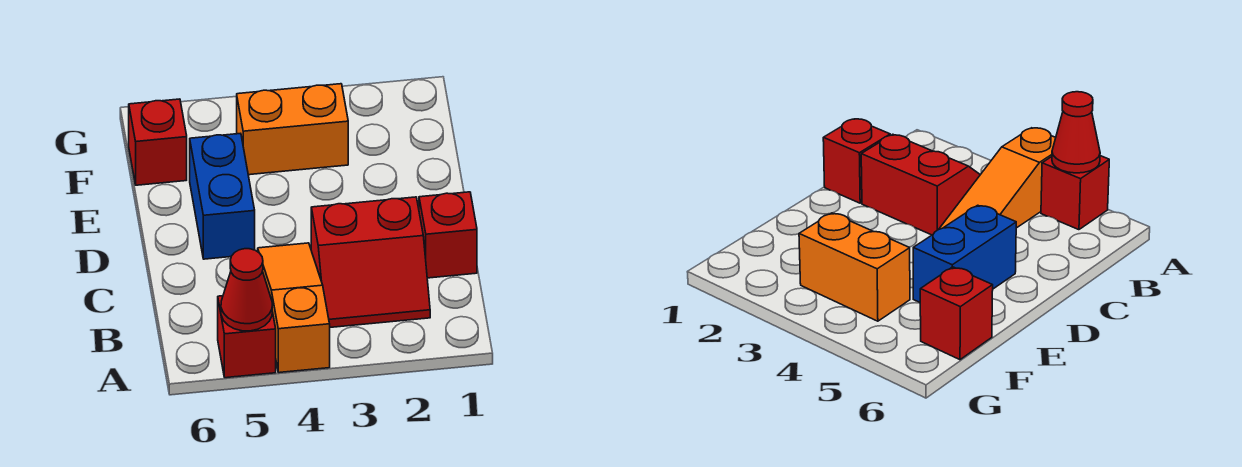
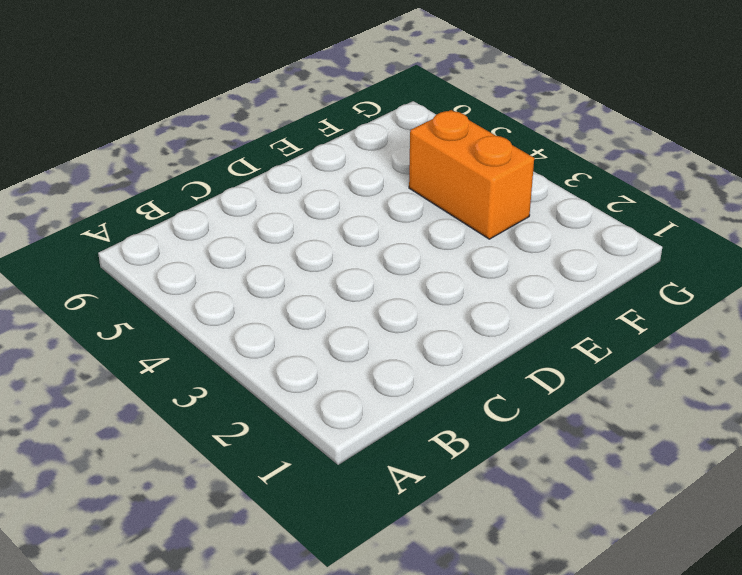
none -> orange 1x3 slope [258,243,330,373]
none -> red 1x1 brick [218,296,276,378]

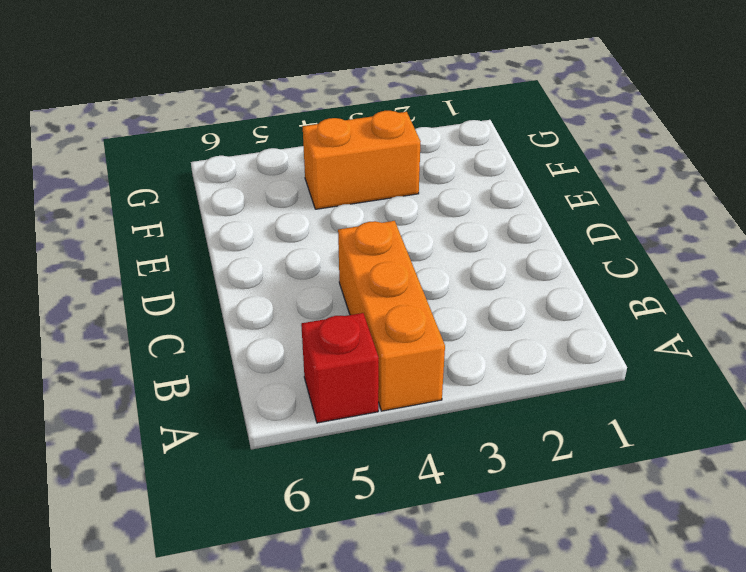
orange 1x3 brick [338,221,445,411] -> orange 1x3 slope [258,243,330,373]
none -> red 2x2 slope [311,197,430,327]
none -> red 1x1 brick [419,192,477,278]

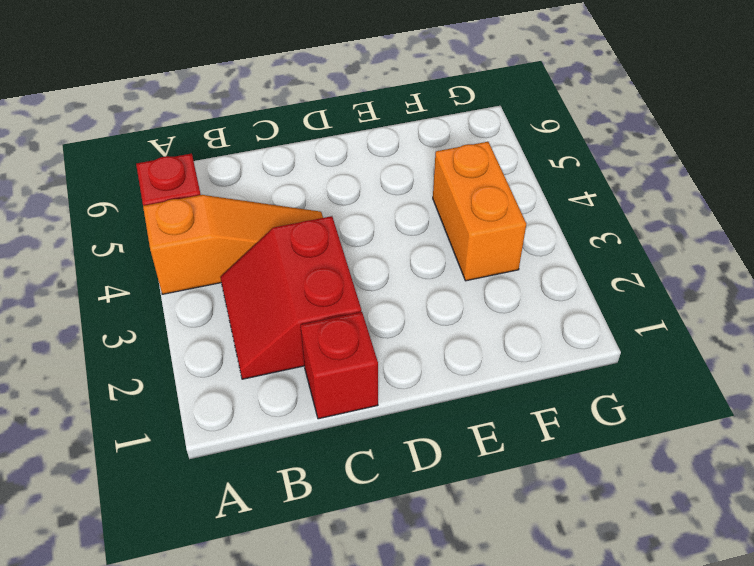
none -> blue 1x2 brick [190,133,255,259]
none -> red 1x1 brick [129,99,187,185]

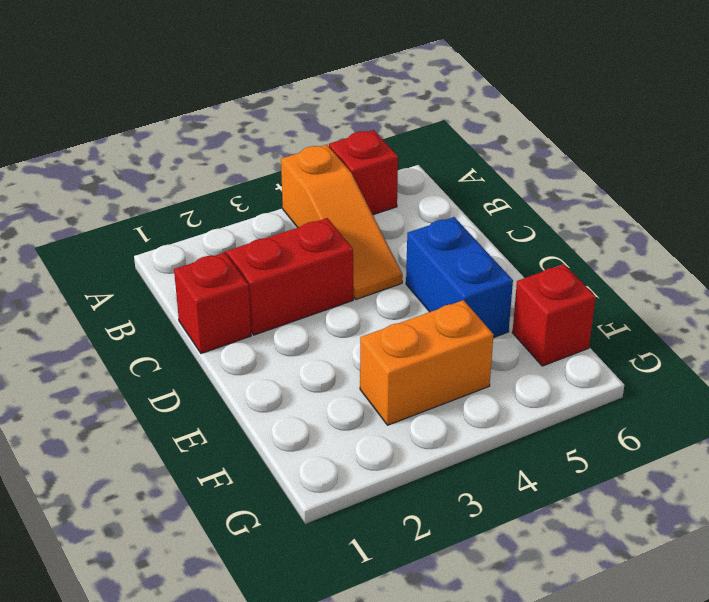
none -> red 1x1 cone [221,249,272,331]

